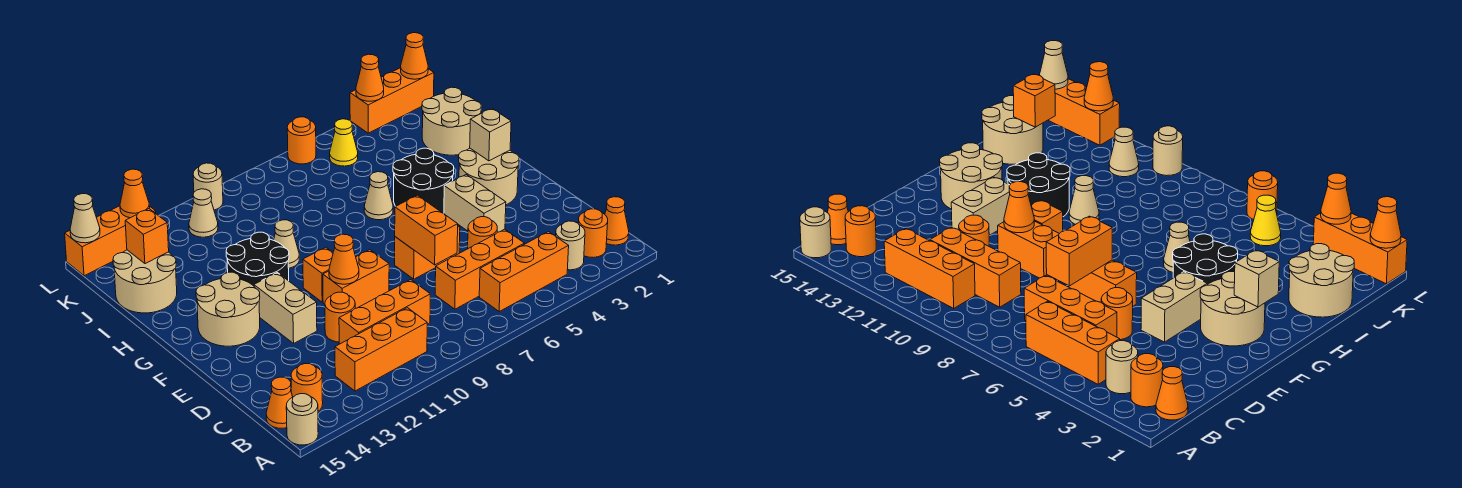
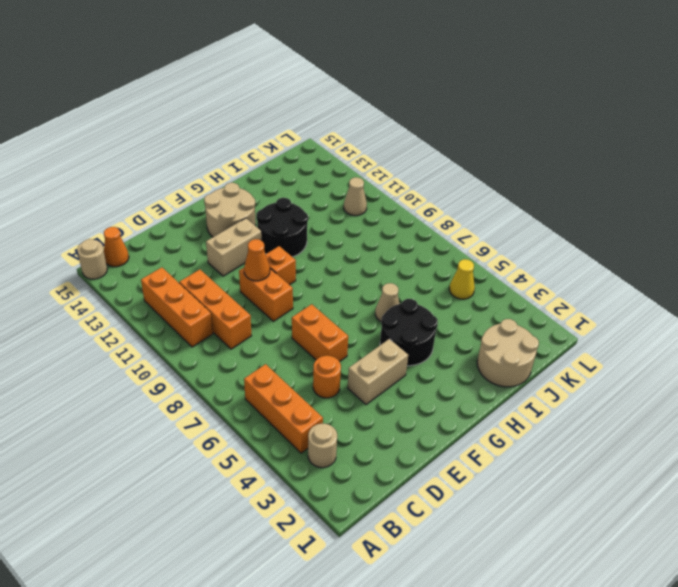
none -> orange 1x1 cone [605,197,629,245]
none -> orange 1x1 round brick [578,209,608,258]
none -> orange 1x1 round brick [291,364,323,411]
none -> orange 1x3 brick [435,229,525,309]

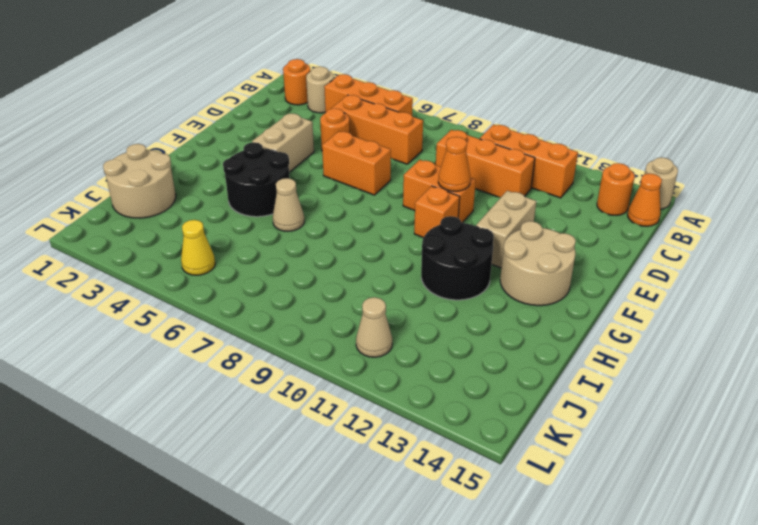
none -> orange 1x1 cone [605,197,629,245]
none -> orange 1x1 round brick [325,292,355,342]
none -> tan 2x2 round brick [459,148,519,205]
none -> tan 1x1 cone [274,220,299,268]

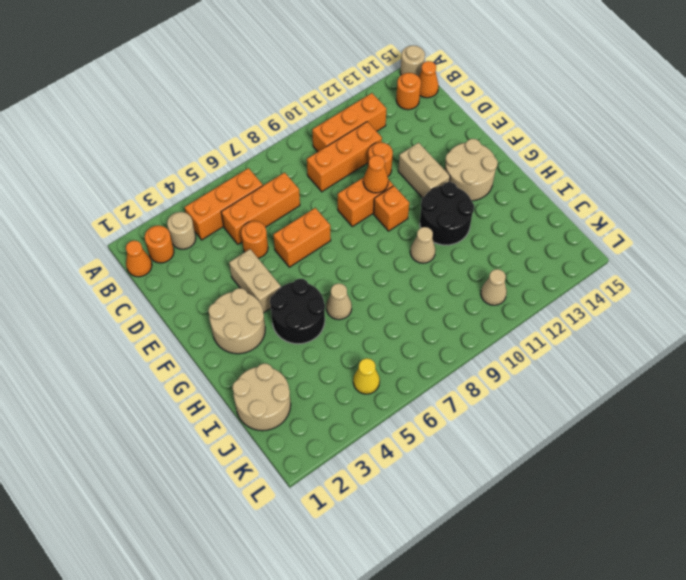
none -> tan 2x2 round brick [113,250,177,313]
none -> orange 1x3 brick [350,68,434,133]
none -> orange 1x1 round brick [287,117,316,164]
none -> tan 1x1 round brick [193,163,223,210]

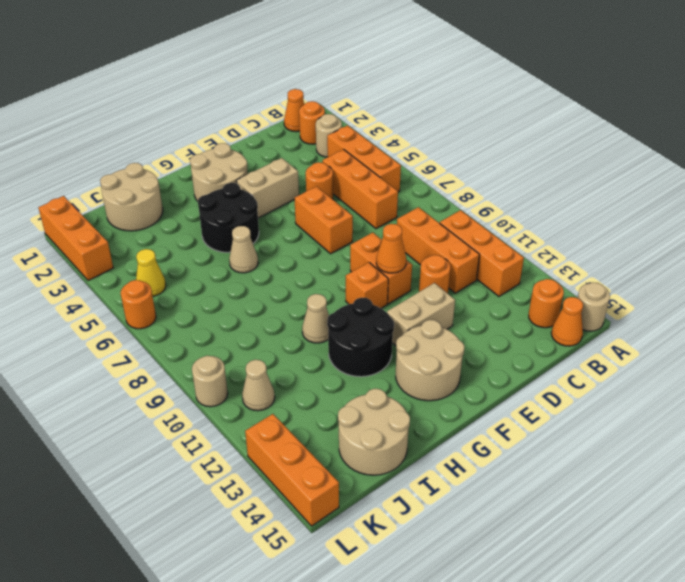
none -> orange 1x2 brick [395,195,458,265]
none -> tan 1x1 brick [470,108,511,161]
none -> orange 1x1 brick [125,209,169,264]
none -> orange 1x1 cone [401,33,428,79]

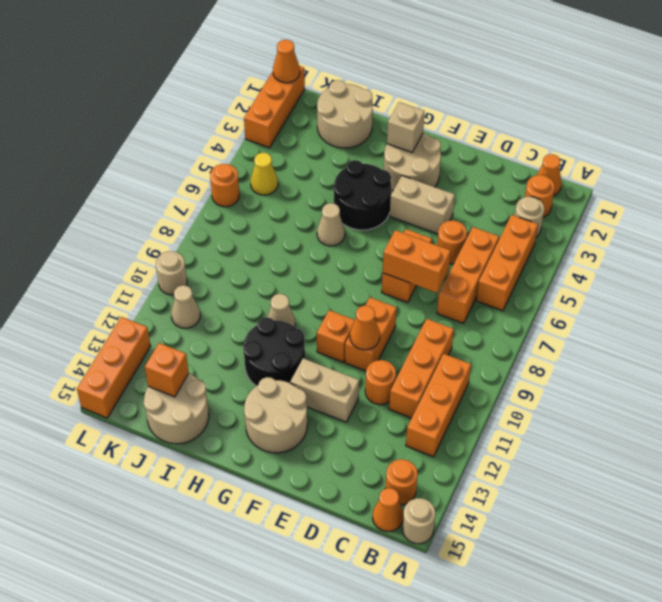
none -> orange 1x1 cone [356,54,384,101]
none -> orange 1x1 cone [120,169,150,218]
none -> tan 1x1 cone [70,194,100,243]

